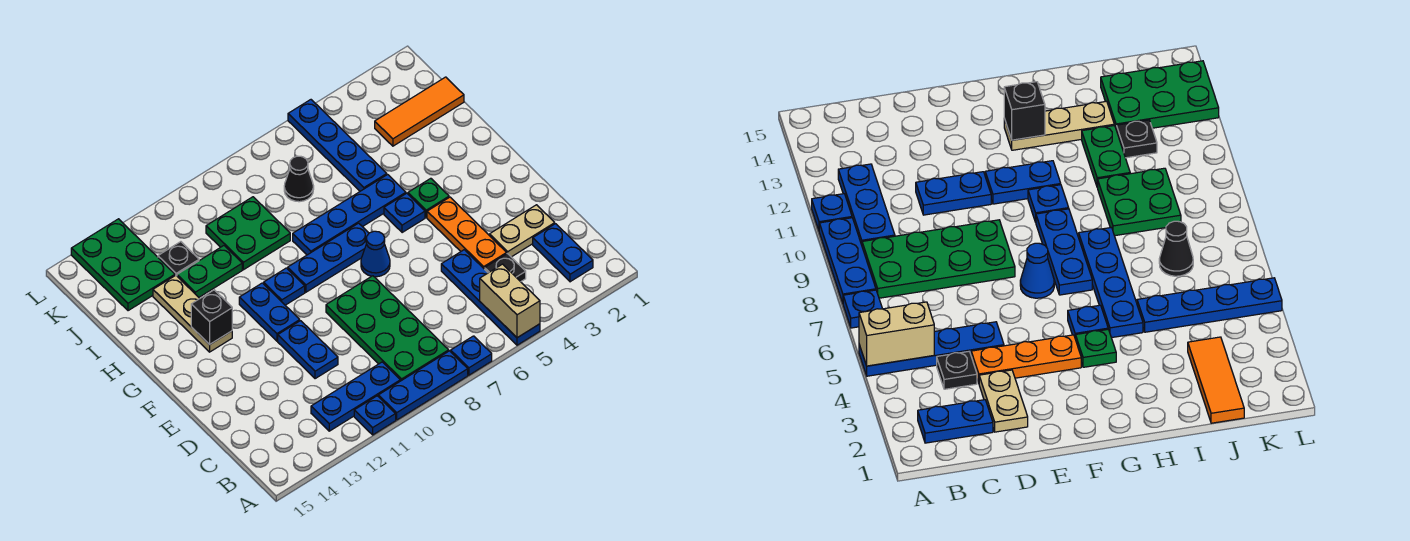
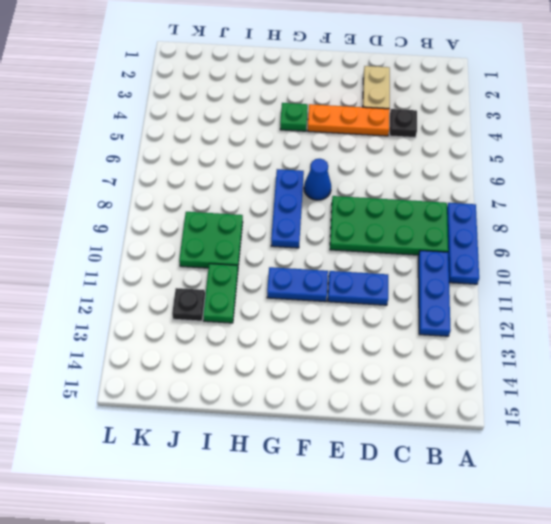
none -> blue 1x4 plate [441,250,540,345]
none -> blue 1x1 plate [451,336,492,375]
none -> blue 1x1 plate [354,396,396,435]

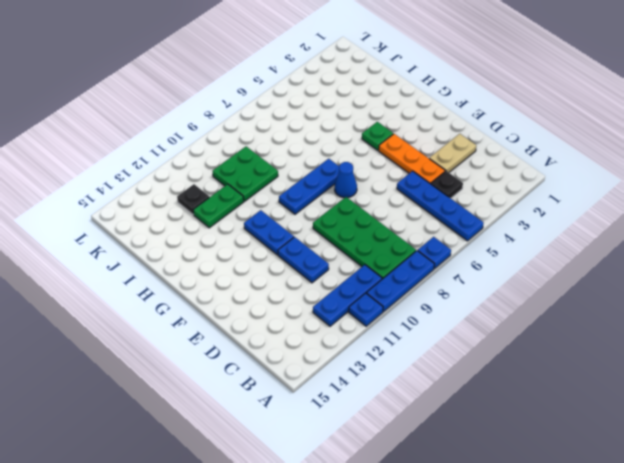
none -> blue 1x2 plate [533,224,593,282]
none -> blue 1x1 plate [384,193,425,233]
none -> blue 1x1 plate [264,268,305,305]

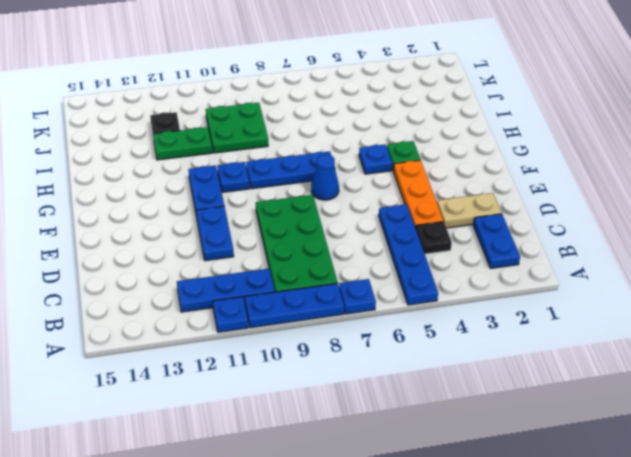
none -> tan 1x3 plate [153,275,232,352]
none -> blue 1x4 plate [293,175,406,255]
none -> blue 1x4 plate [288,100,387,191]

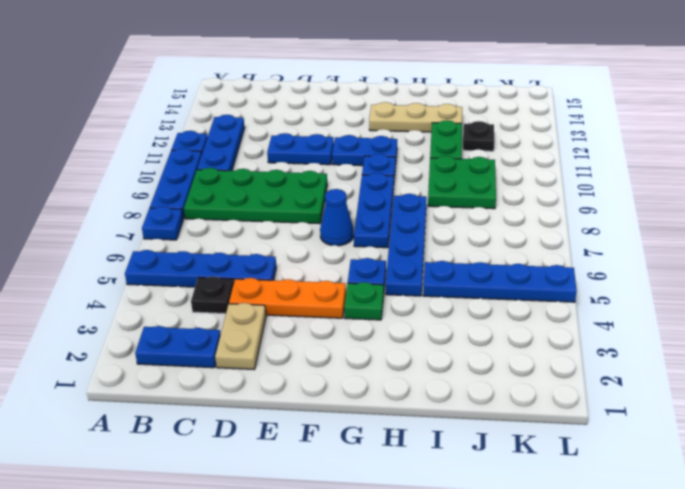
none -> orange 1x3 tile [375,77,464,146]
none -> black 1x1 cone [284,156,314,202]
none -> green 2x3 plate [71,219,175,311]

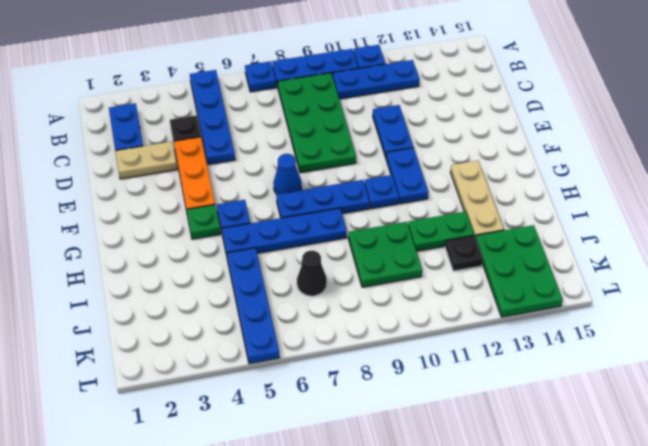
none -> orange 1x3 tile [375,77,464,146]
none -> tan 1x2 brick [480,264,540,338]
none -> black 1x1 brick [191,290,232,345]

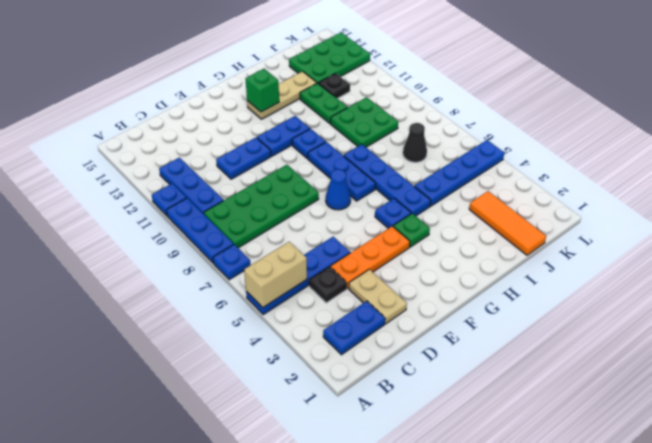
green 1x1 brick [245,69,279,112] -> black 1x1 brick [191,290,232,345]

